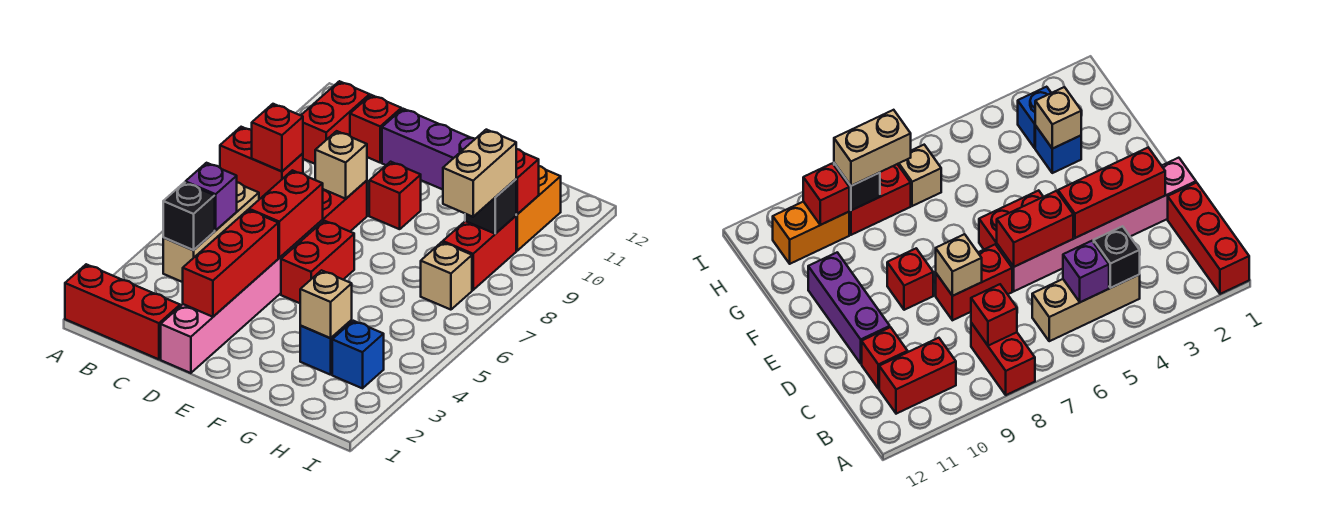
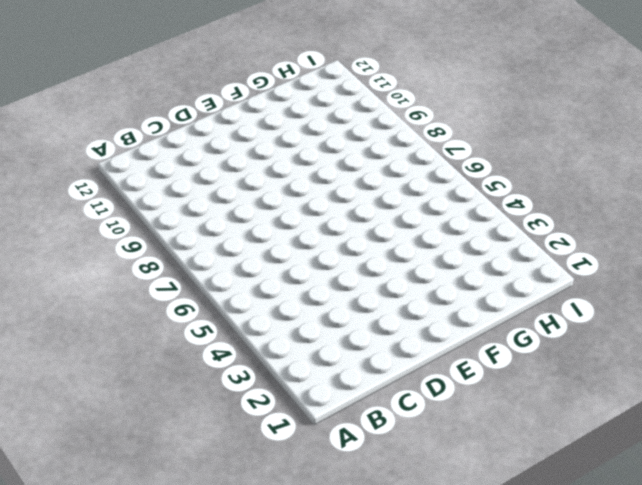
none -> red 1x3 brick [65,264,180,359]
none -> red 1x2 brick [220,127,303,199]
none -> tan 1x3 brick [163,183,259,282]

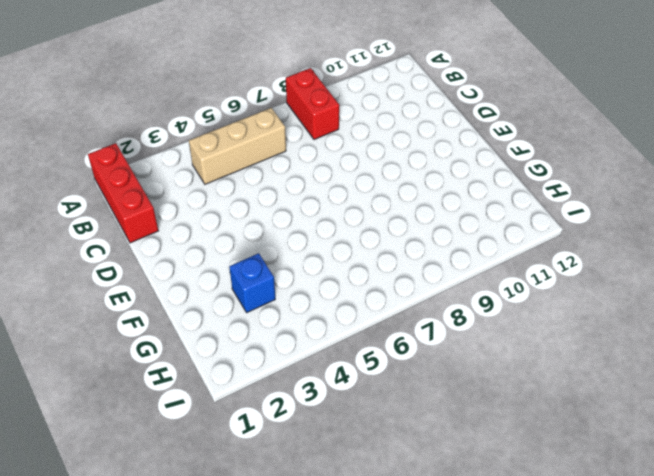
none -> red 1x2 brick [301,81,370,164]
none -> red 1x1 brick [350,95,401,162]
none -> pink 1x6 brick [161,220,323,373]

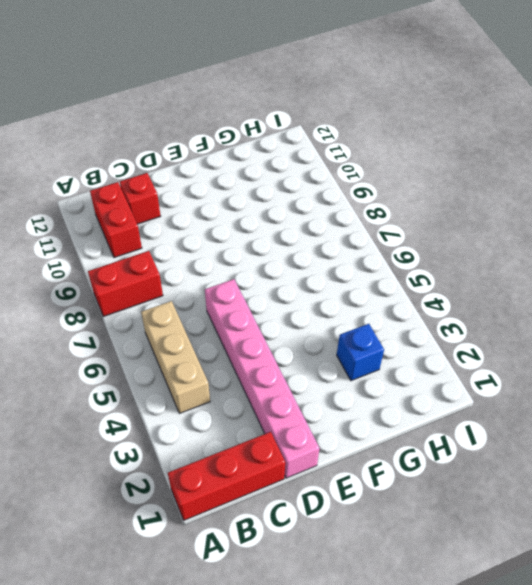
none -> red 1x2 brick [323,181,367,231]
none -> purple 1x3 brick [382,109,475,190]
none -> red 1x2 brick [281,221,354,303]

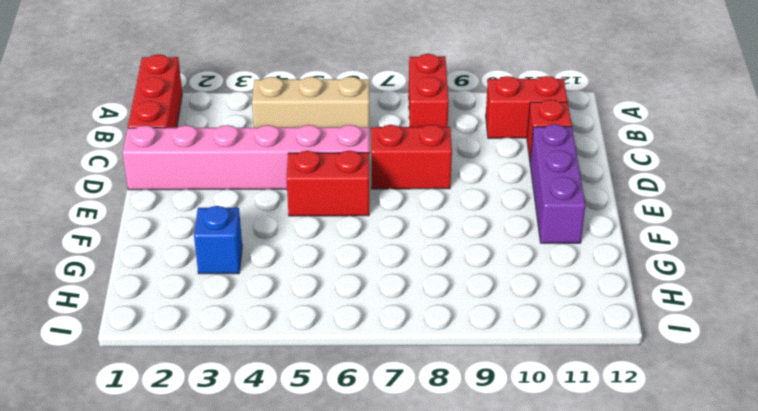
none -> red 1x1 brick [369,162,421,229]
none -> blue 1x1 brick [332,321,384,388]
none -> tan 1x1 brick [421,242,472,310]

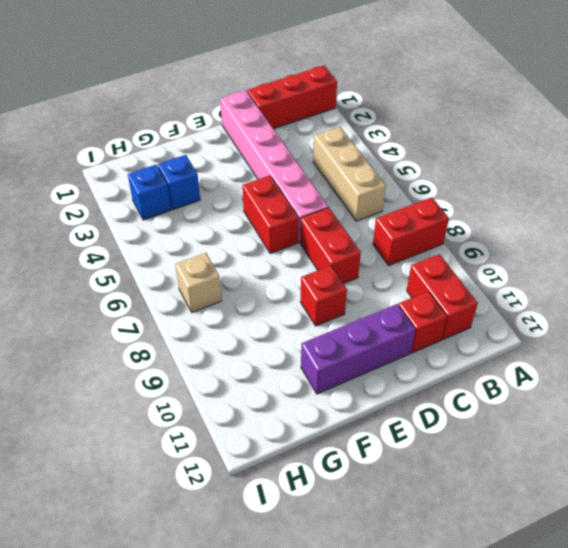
none -> red 1x2 brick [443,216,516,290]
none -> orange 1x2 brick [516,166,561,251]
none -> black 1x1 brick [163,182,215,250]

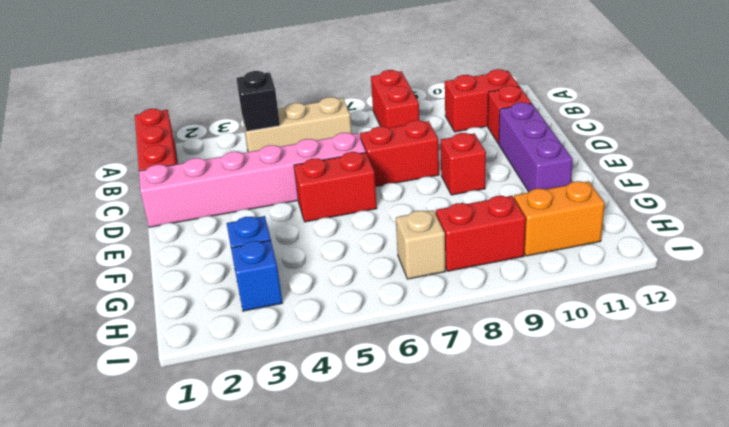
none -> purple 1x1 brick [185,163,237,230]
none -> red 1x1 brick [252,104,303,171]
none -> red 1x3 brick [183,210,278,317]

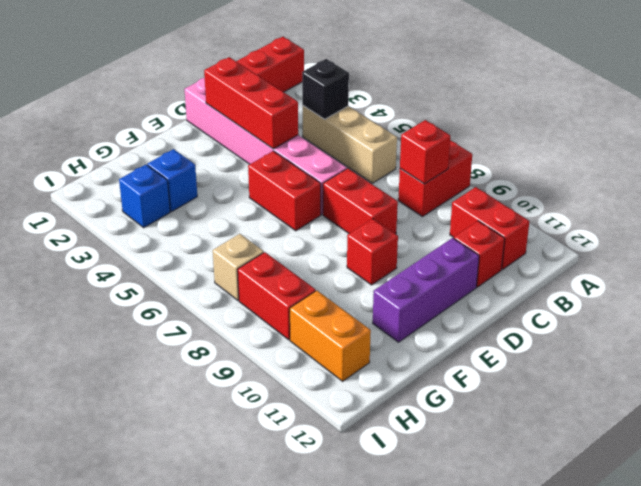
none -> purple 1x1 brick [185,163,237,230]
none -> red 1x2 brick [249,170,323,258]
none -> tan 1x1 brick [315,131,367,199]

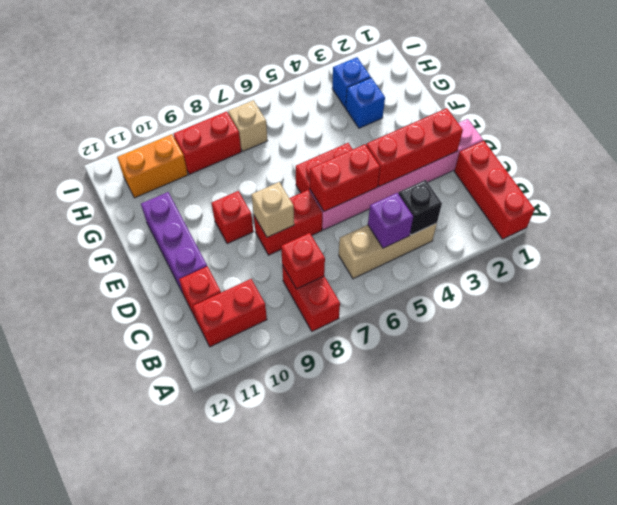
none -> tan 1x1 brick [300,270,352,338]
none -> black 1x1 brick [465,179,516,234]
none -> red 1x1 brick [516,149,539,214]

